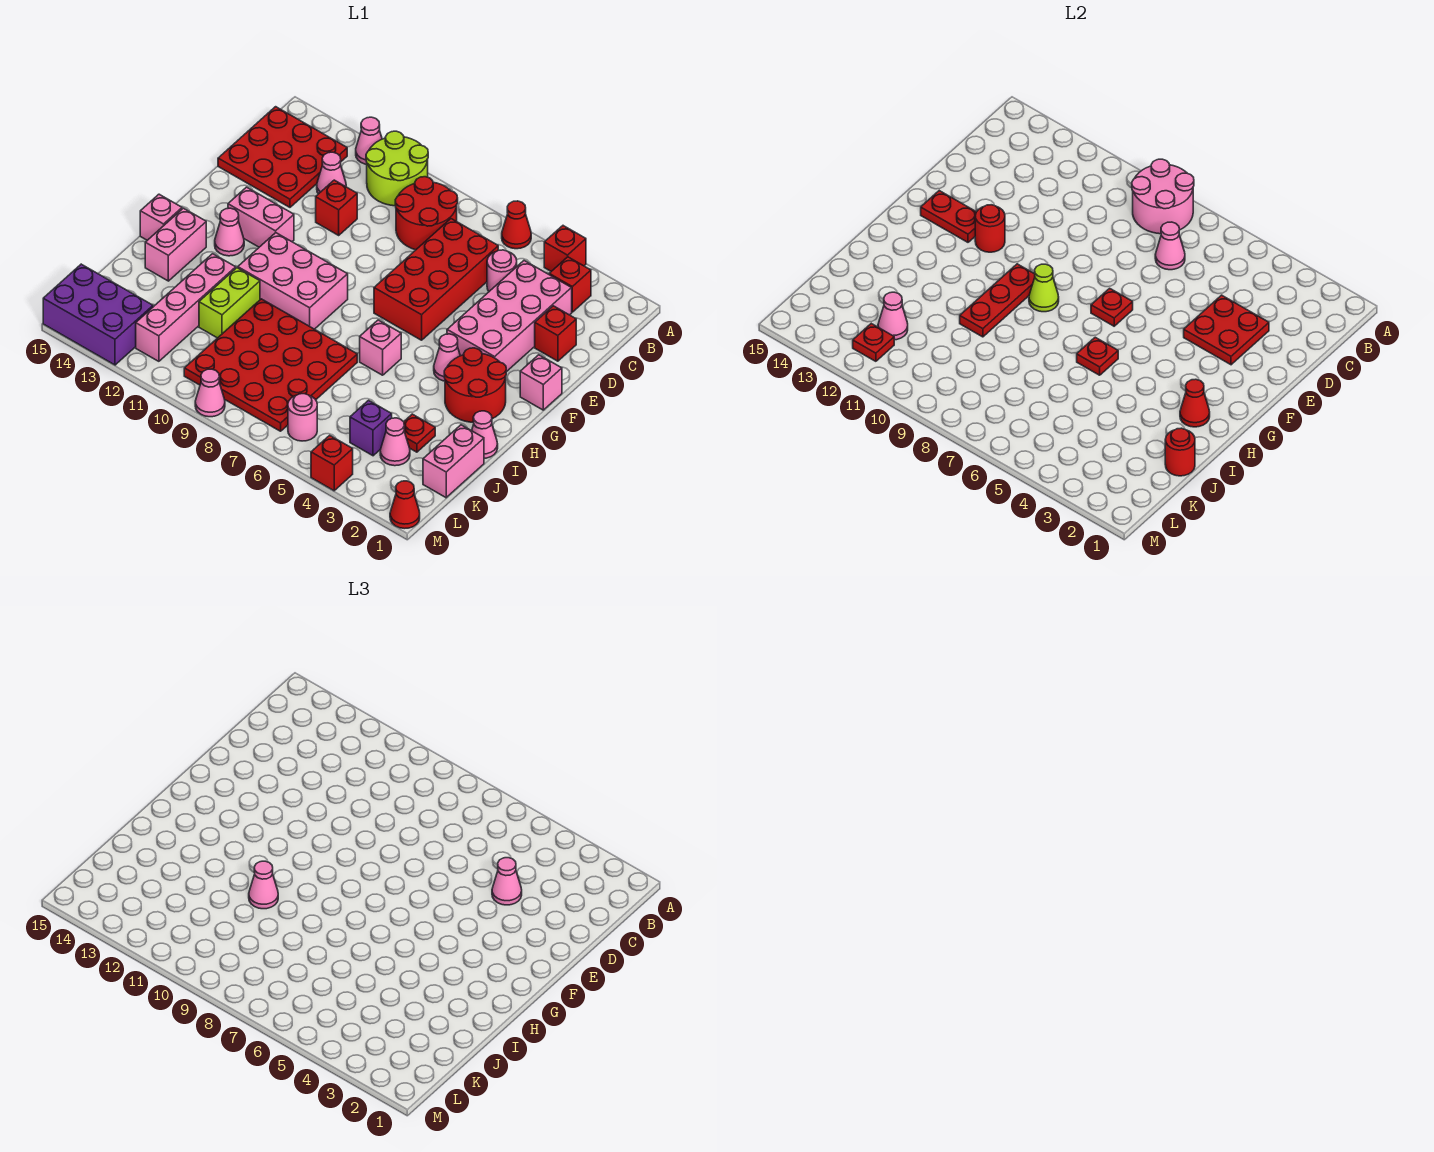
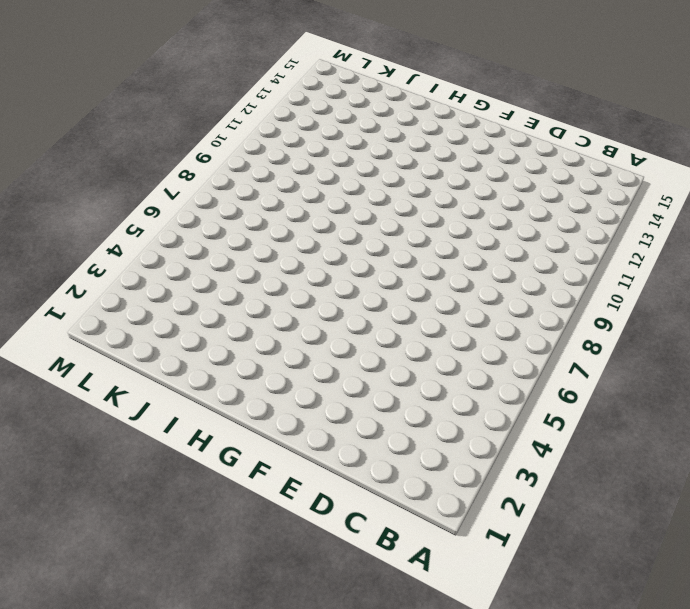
none -> red 1x1 brick [544,226,586,271]
none -> red 1x1 cone [502,201,531,249]
none -> lime 2x2 round brick [366,131,428,206]
none -> pink 1x1 cone [356,117,382,164]

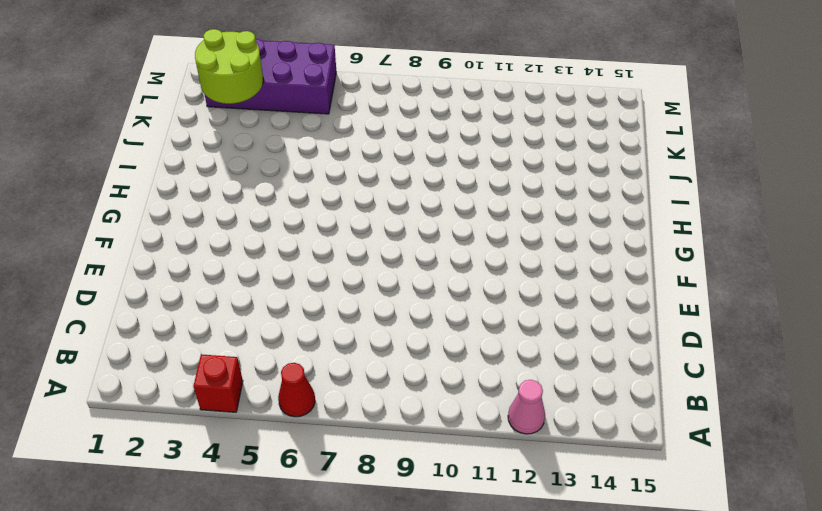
lime 2x2 round brick [195,29,263,104] -> lime 2x2 round brick moved to [366,131,428,206]
purple 2x4 brick [204,39,336,114] -> red 1x1 brick [311,435,353,491]
none -> red 1x1 brick [549,257,591,312]
none -> red 2x2 round brick [395,177,458,250]
none -> red 3x3 plate [218,107,347,207]
none -> pink 2x4 brick [447,261,572,372]

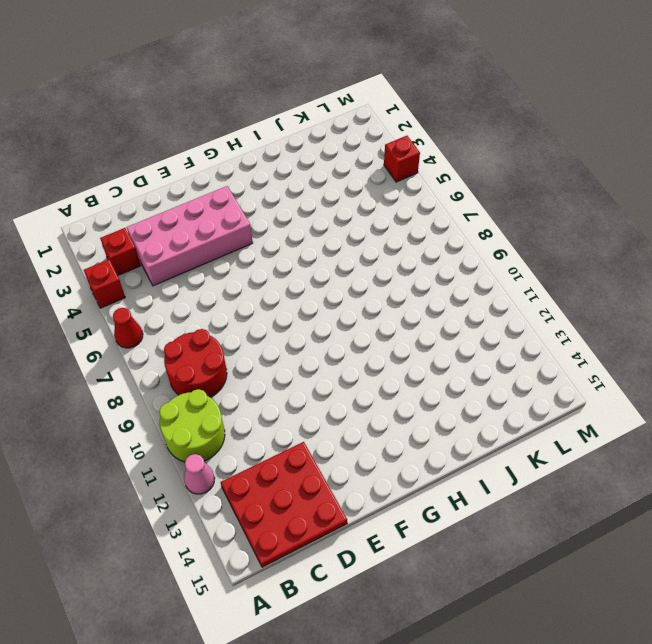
none -> pink 1x1 round brick [487,250,517,291]
none -> red 2x4 brick [374,219,498,340]
none -> pink 1x1 cone [317,152,346,194]
none -> red 1x1 brick [535,306,576,361]

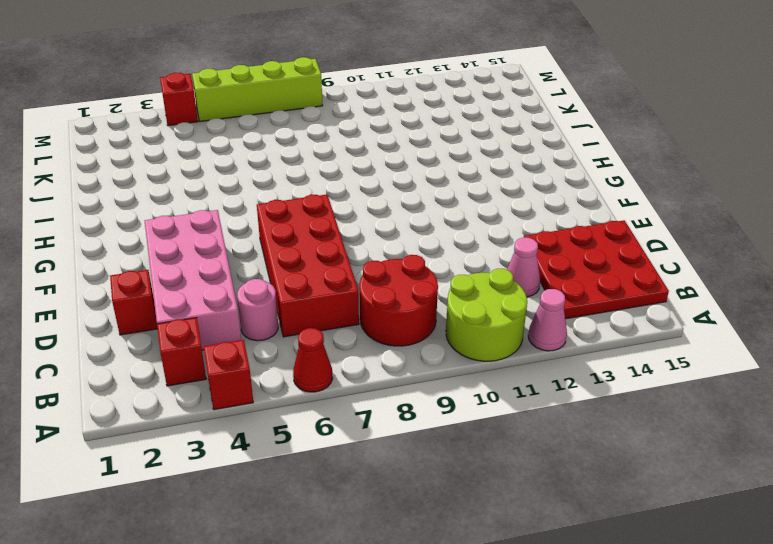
lime 1x4 brick [192,57,323,121] -> none
none -> red 1x1 brick [316,180,357,235]
none -> pink 1x1 brick [520,355,562,410]
none -> pink 1x2 brick [228,187,294,247]
none -> red 2x2 round brick [444,348,506,422]

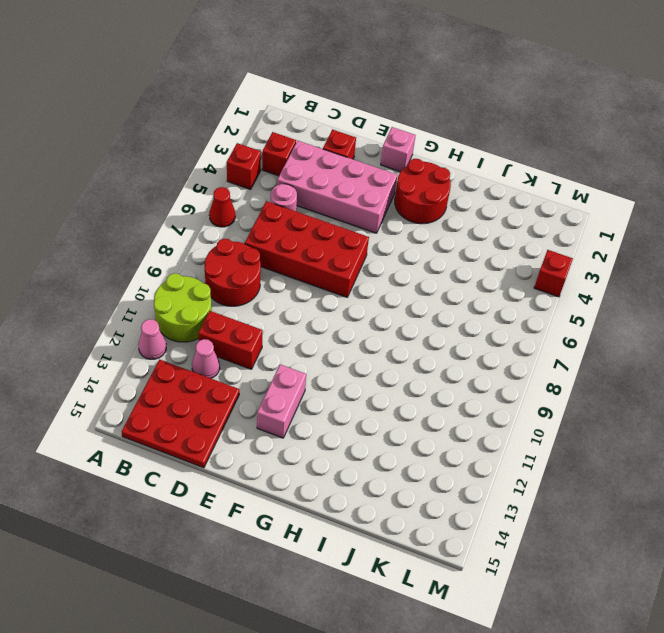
red 1x2 brick [198,311,263,369] -> red 1x1 brick [316,180,357,235]
none -> pink 1x1 cone [434,334,460,381]
none -> pink 2x3 brick [238,233,348,329]
none -> pink 1x1 cone [215,208,244,256]
none -> pink 1x1 brick [360,320,401,375]

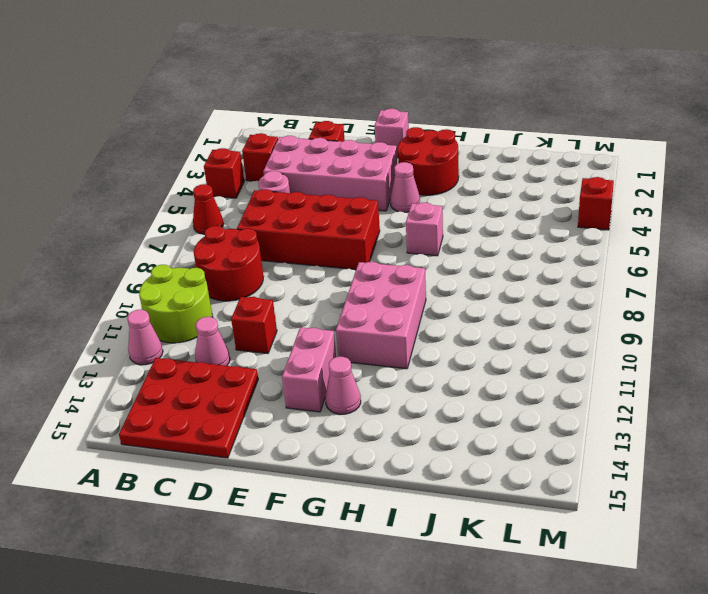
none -> pink 1x2 brick [145,208,206,281]
none -> pink 1x1 brick [140,194,182,240]
none -> pink 1x1 cone [472,411,498,458]
none -> red 4x4 plate [184,299,357,431]

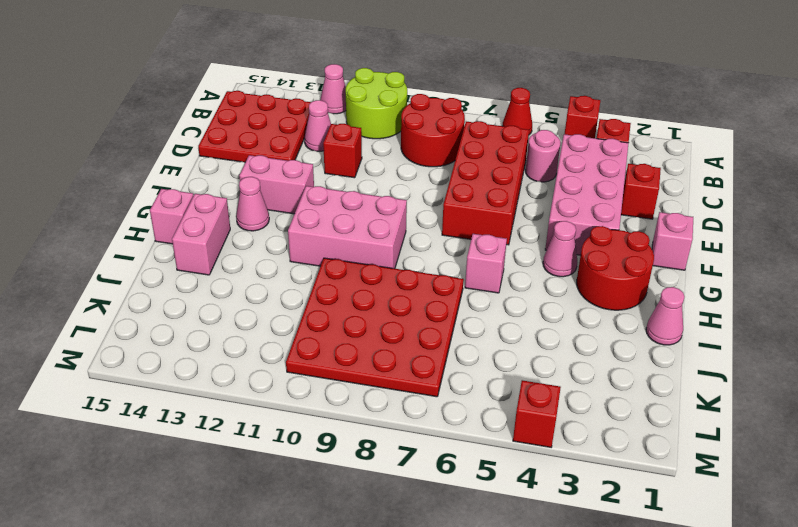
none -> lime 1x2 brick [199,268,260,338]
none -> pink 1x4 brick [136,254,236,361]
none -> pink 1x2 brick [423,425,484,498]
none -> red 1x1 plate [404,414,435,452]

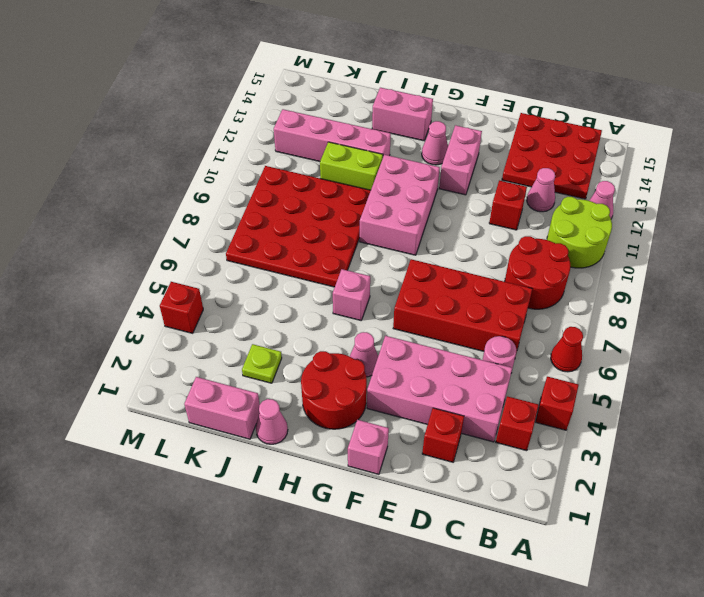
lime 1x1 plate [242,344,282,383] -> red 1x1 plate [404,414,435,452]
none -> pink 1x1 brick [140,194,182,240]
none -> pink 1x1 cone [380,418,410,466]
none -> purple 1x1 brick [350,400,392,456]
none -> pink 1x1 round brick [288,394,317,441]

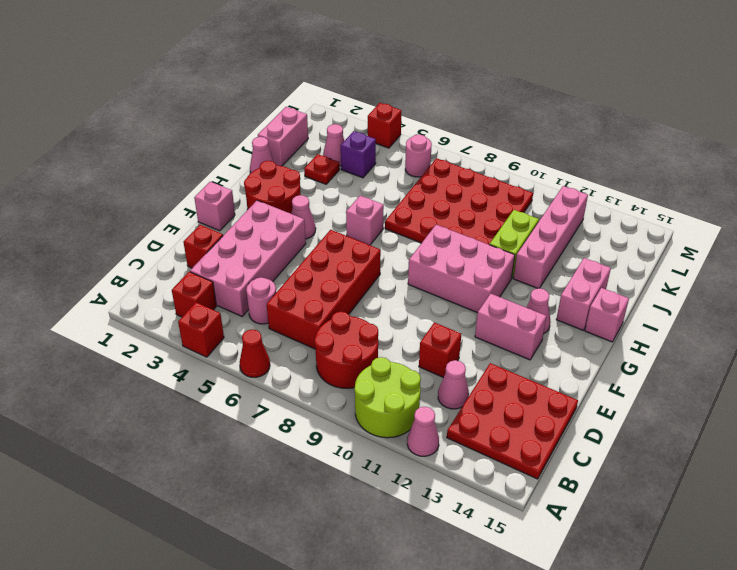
none -> purple 2x3 brick [43,264,153,365]
none -> red 1x1 cone [390,481,420,529]
none -> pink 1x1 cone [195,369,225,417]
none -> pink 2x2 round brick [1132,159,1194,234]

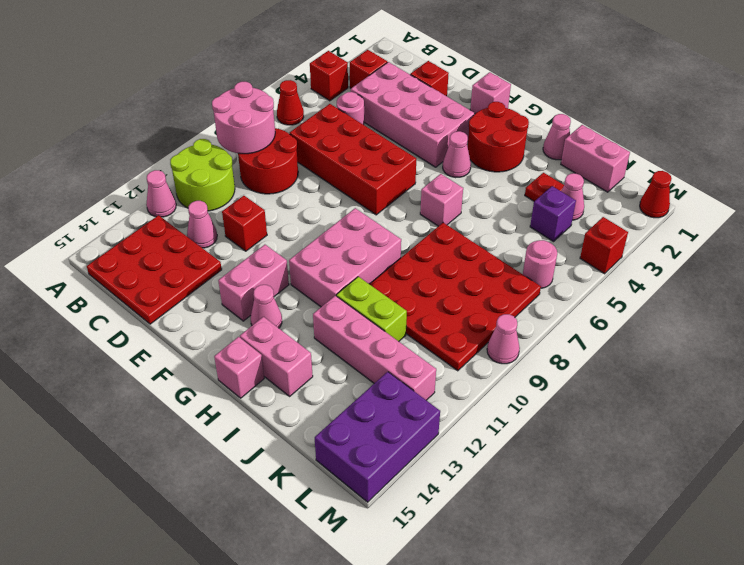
none -> pink 1x1 cone [1155,222,1185,270]
none -> red 2x2 plate [1184,295,1269,365]
none -> red 1x1 plate [1091,288,1133,326]
none -> red 1x1 round brick [975,205,1005,252]

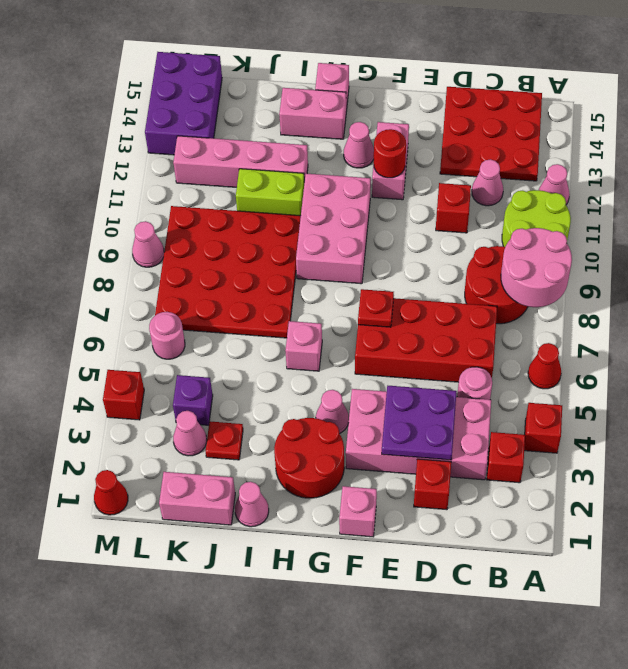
purple 2x2 plate [382,386,457,460] -> red 2x2 plate [1184,295,1269,365]
none -> pink 1x1 cone [1155,222,1185,270]
none -> red 1x2 plate [921,191,976,242]
none -> lime 1x1 cone [1029,264,1059,312]
none -> red 1x3 plate [960,264,1035,337]

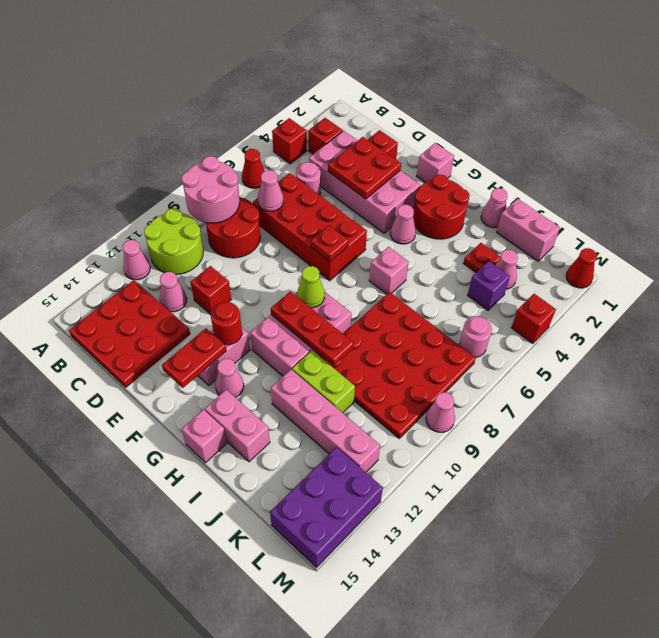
none -> red 1x1 cone [1180,379,1210,427]
none -> red 1x1 plate [1077,337,1118,375]
none -> red 1x1 round brick [1165,428,1195,476]
none -> pink 1x1 cone [878,292,908,340]

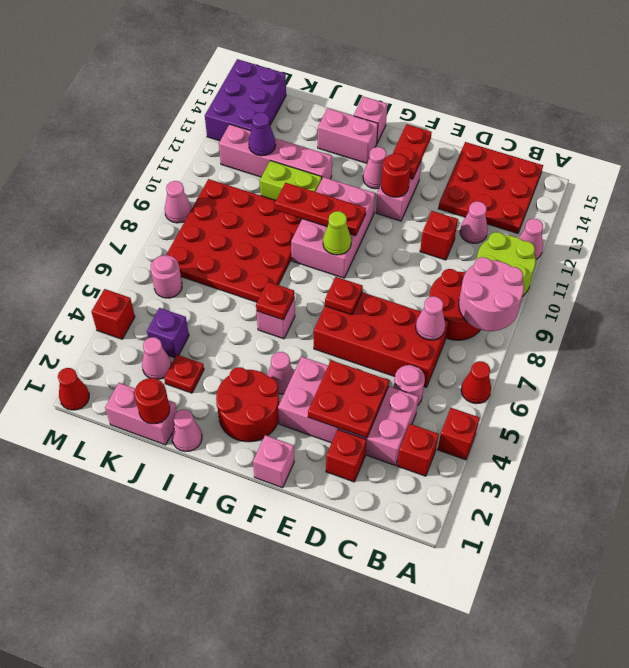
purple 1x1 cone [249,112,276,156] -> pink 1x1 cone [878,292,908,340]
none -> red 1x1 cone [1180,379,1210,427]
none -> red 1x1 plate [853,324,894,361]
none -> pink 1x1 cone [492,858,522,905]
none -> pink 1x1 cone [249,861,278,909]

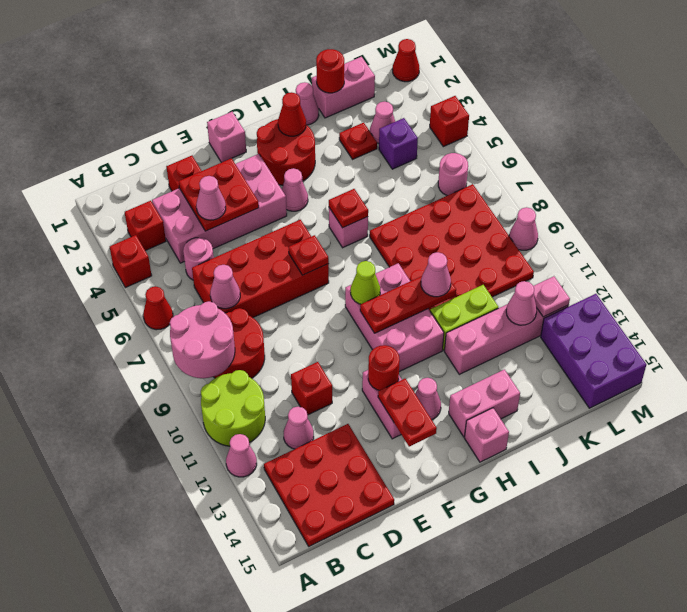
pink 1x1 plate [533,276,570,317] -> red 1x1 plate [853,324,894,361]

